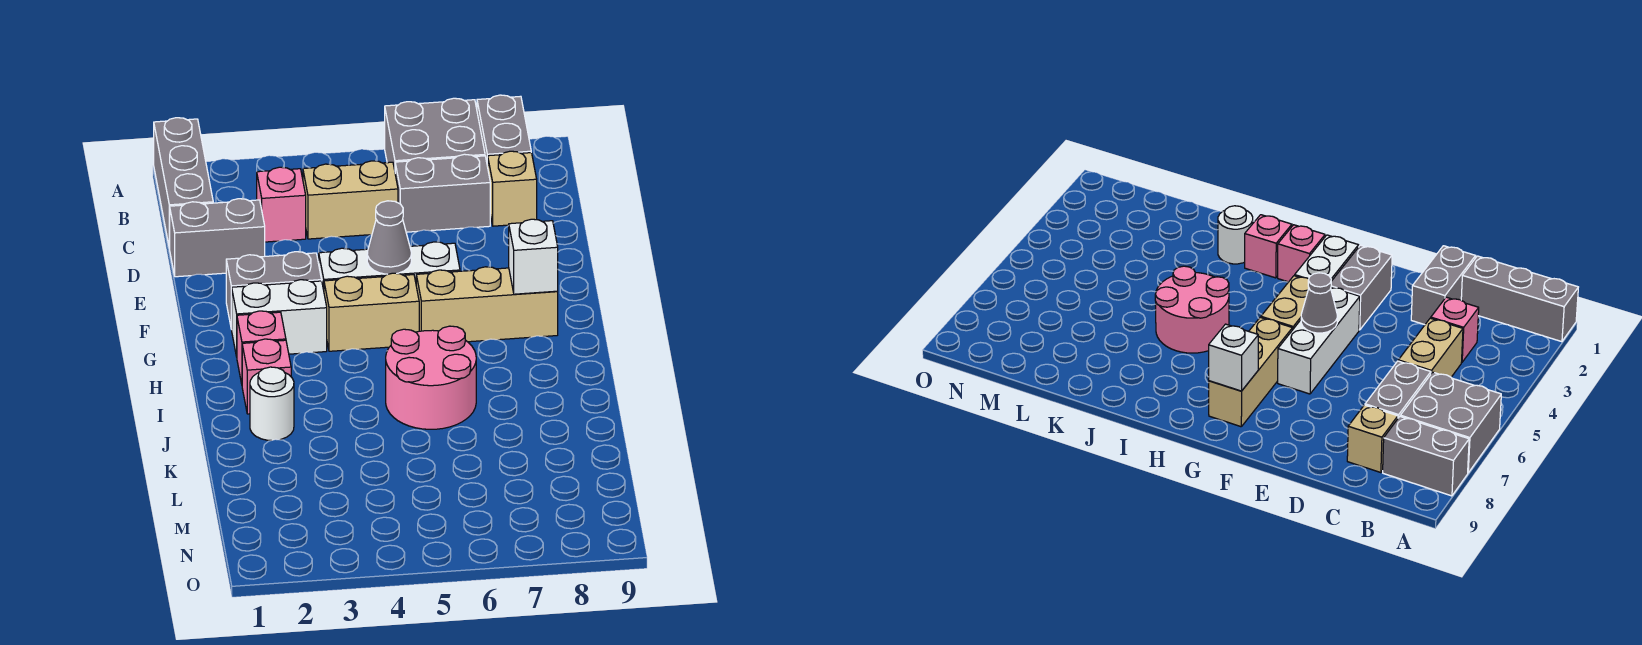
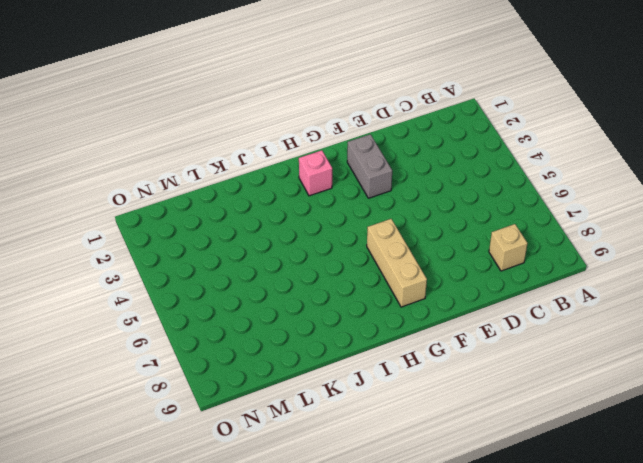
none -> grey 1x3 brick [154,118,213,248]
none -> grey 2x2 brick [385,98,485,170]
none -> grey 1x2 brick [477,95,531,167]

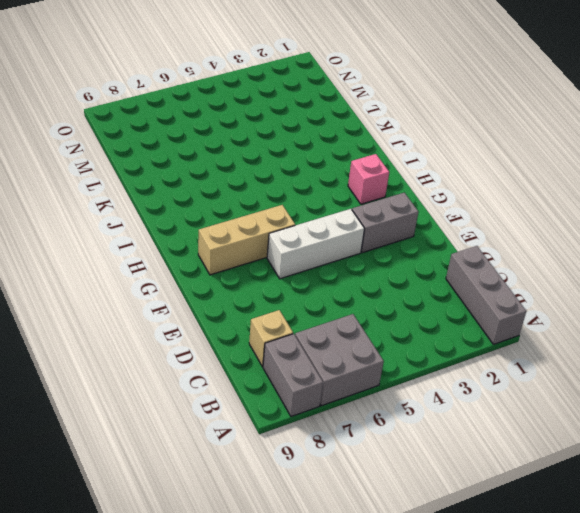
none -> pink 1x1 brick [257,167,306,242]
none -> tan 1x2 brick [303,161,398,239]
none -> grey 1x2 brick [395,154,490,232]

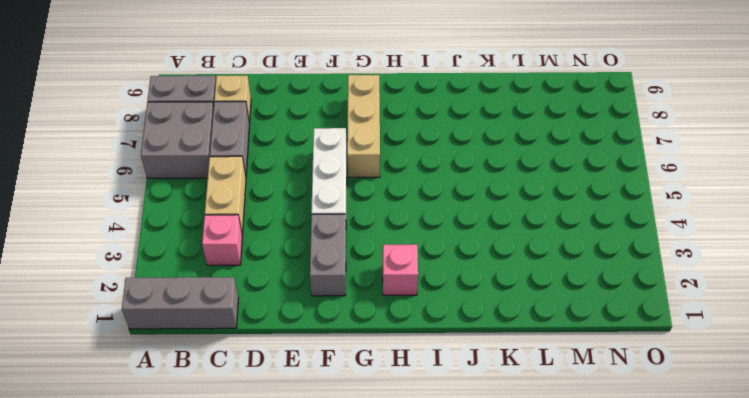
none -> grey 1x2 brick [170,199,265,277]
none -> white 1x2 brick [232,280,327,357]
none -> tan 1x2 brick [324,273,419,351]

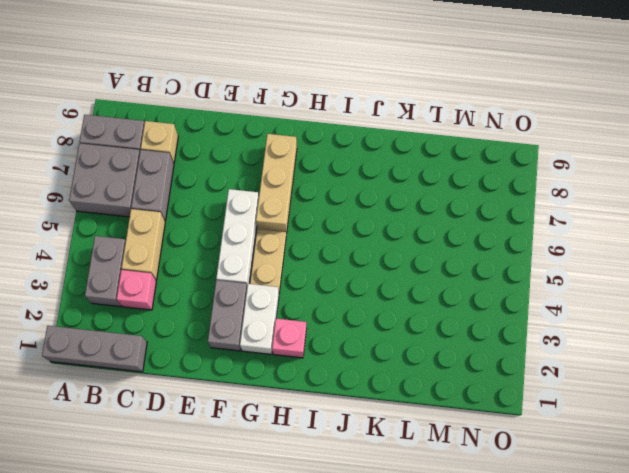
grey 1x2 brick [85,236,126,307] -> grey 1x2 brick moved to [170,199,265,277]
tan 1x2 plate [250,229,286,292] -> tan 1x2 brick [324,273,419,351]
none -> pink 1x1 brick [242,339,291,414]
none -> pink 2x2 round brick [386,326,476,429]
none -> white 1x1 round brick [250,367,294,440]

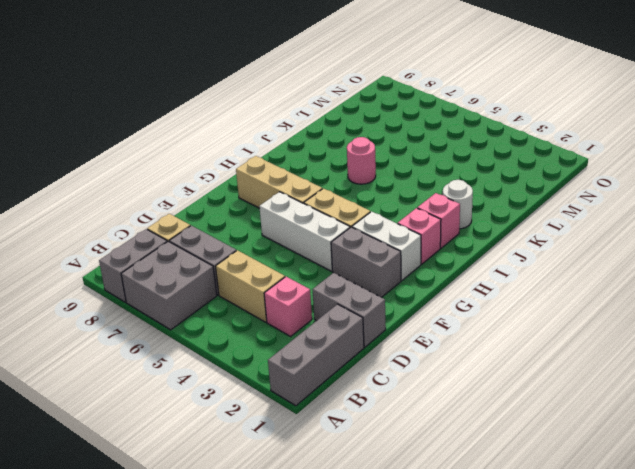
pink 1x1 round brick [347,137,376,184] -> pink 2x2 round brick [386,326,476,429]
none -> grey 1x1 cone [367,201,411,274]
none -> white 1x1 brick [509,219,558,294]

